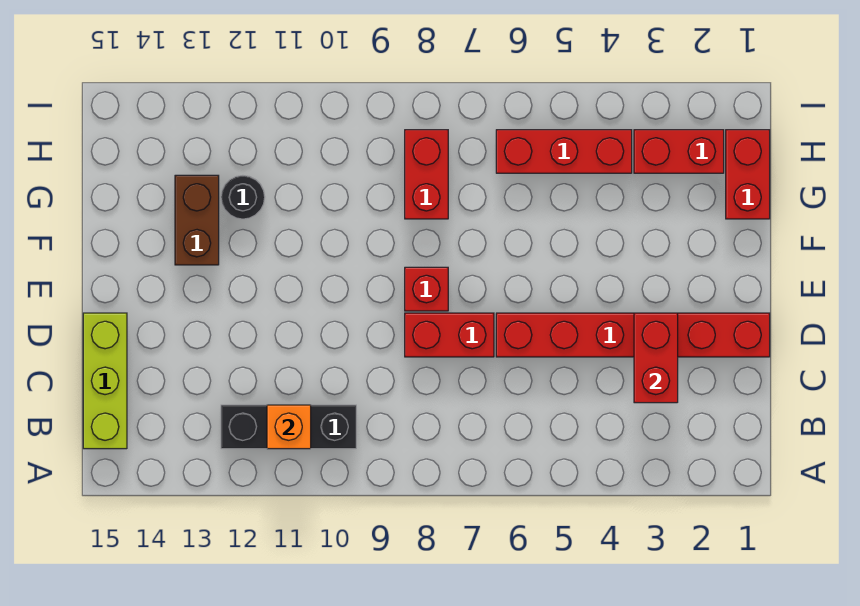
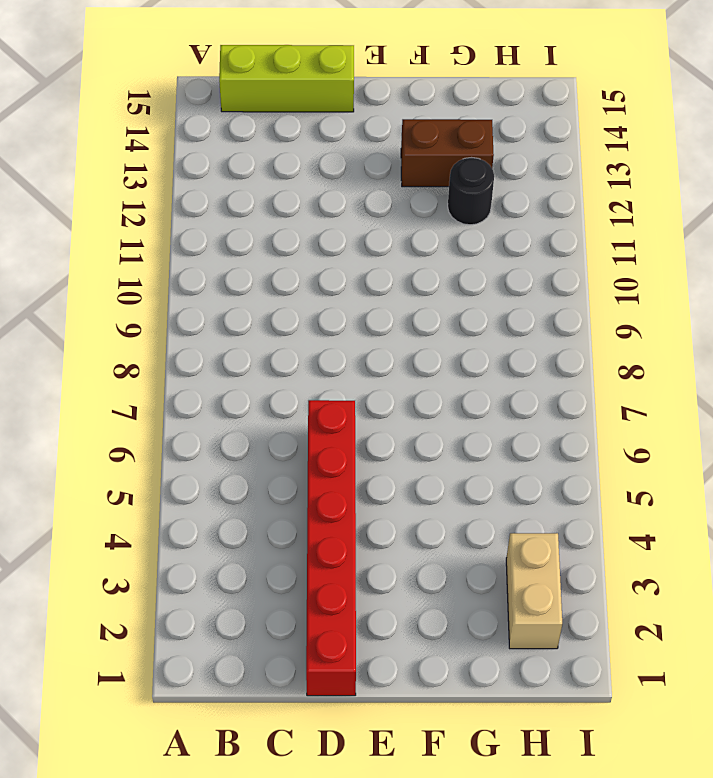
tan 1x2 brick [506,533,562,649] -> red 1x2 brick [634,130,724,173]
none -> black 1x3 brick [221,405,356,449]
none -> red 1x2 brick [405,313,494,357]
none -> red 1x1 brick [405,267,448,311]

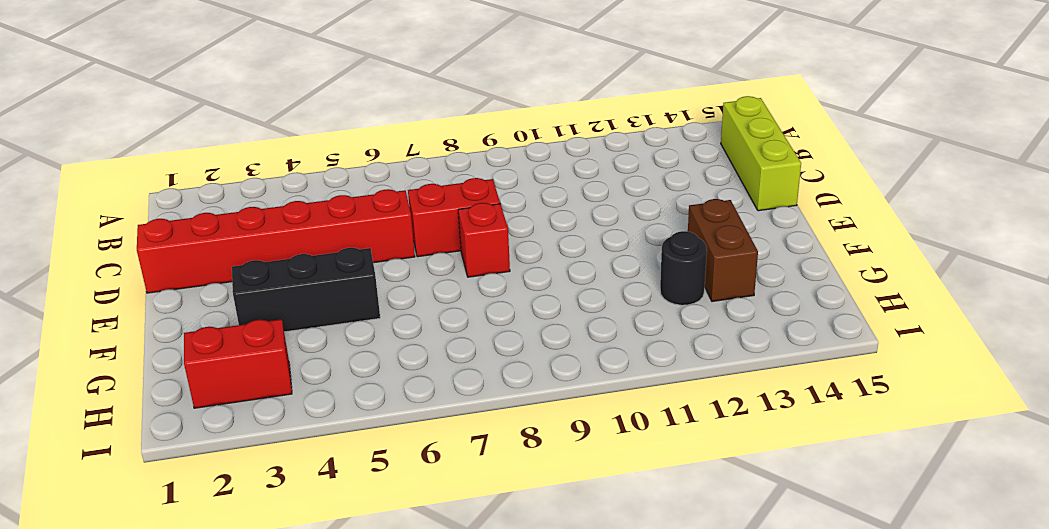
black 1x3 brick [232,248,380,332] -> black 1x3 brick moved to [221,405,356,449]
none -> red 1x2 brick [726,130,770,219]
none -> red 1x2 brick [405,130,448,219]
none -> red 1x3 brick [496,130,632,173]

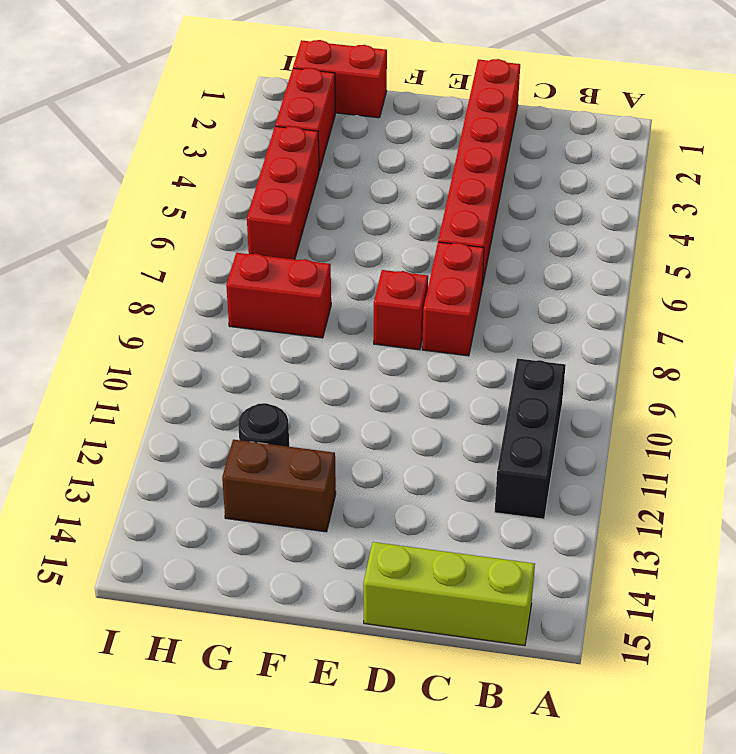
none -> orange 1x1 brick [267,405,311,449]
none -> red 1x2 brick [634,313,678,403]

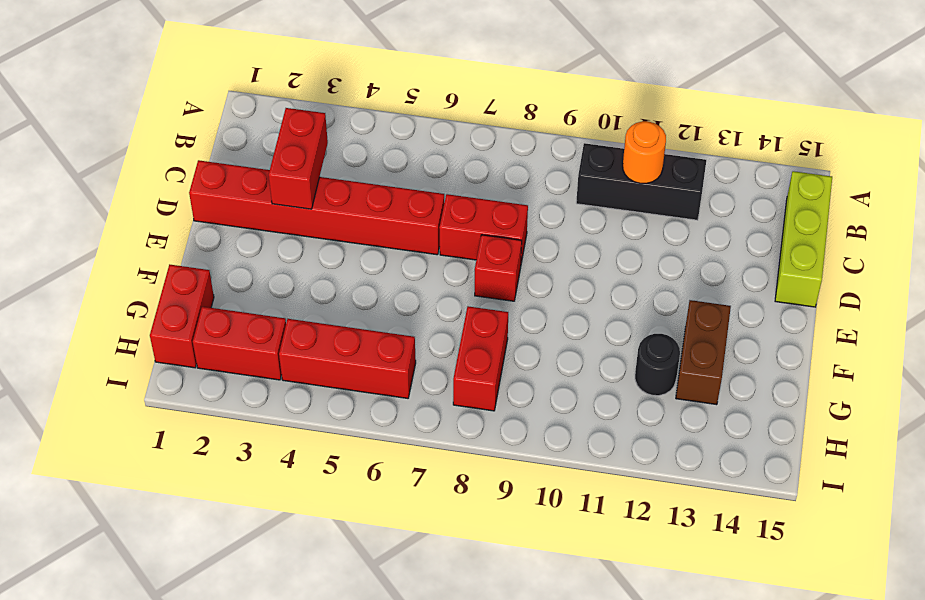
orange 1x1 round brick [623,121,666,183] -> orange 1x1 brick [267,405,311,449]

